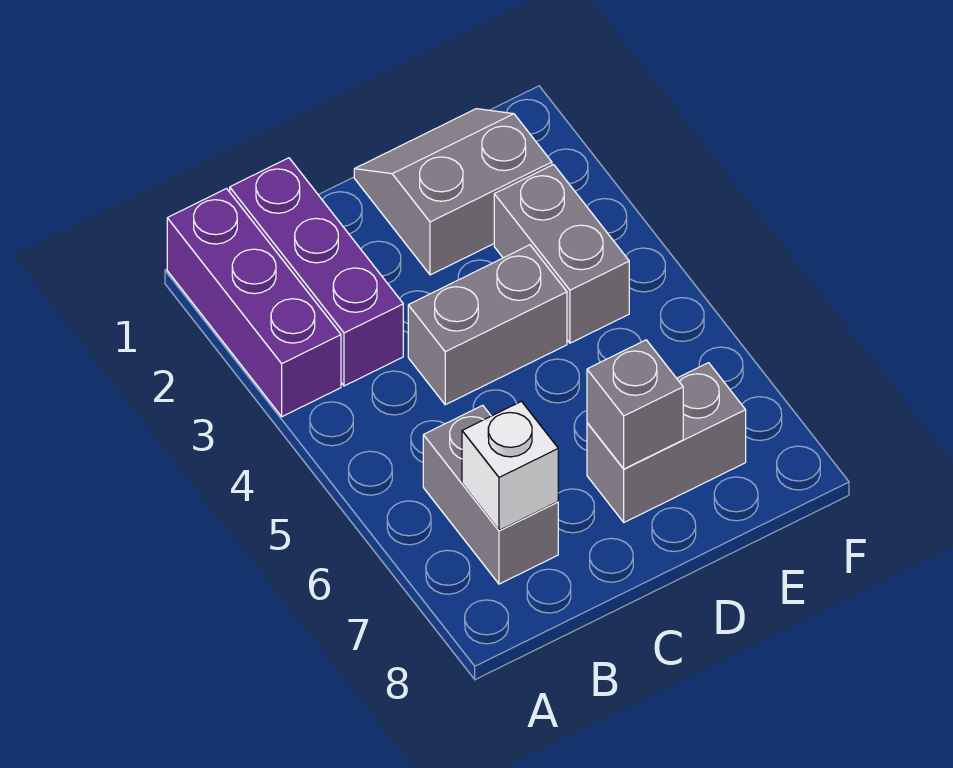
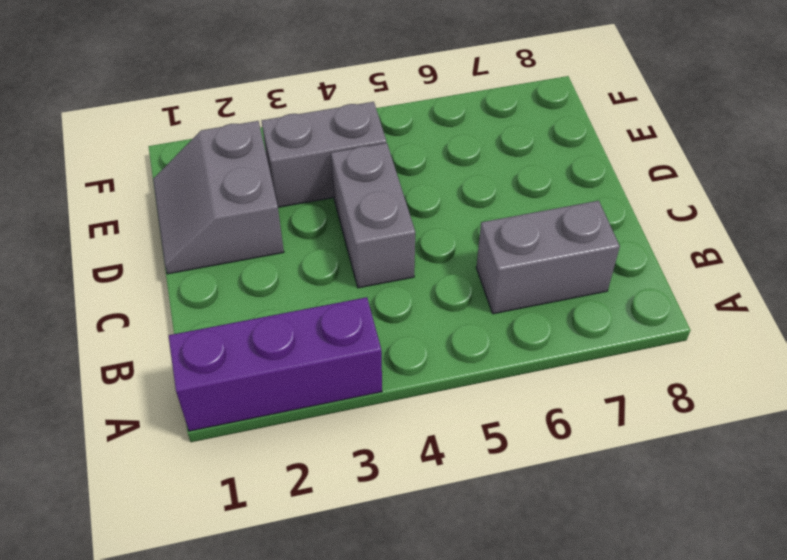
none -> purple 1x3 brick [230,158,403,386]
none -> grey 1x2 brick [587,363,746,522]

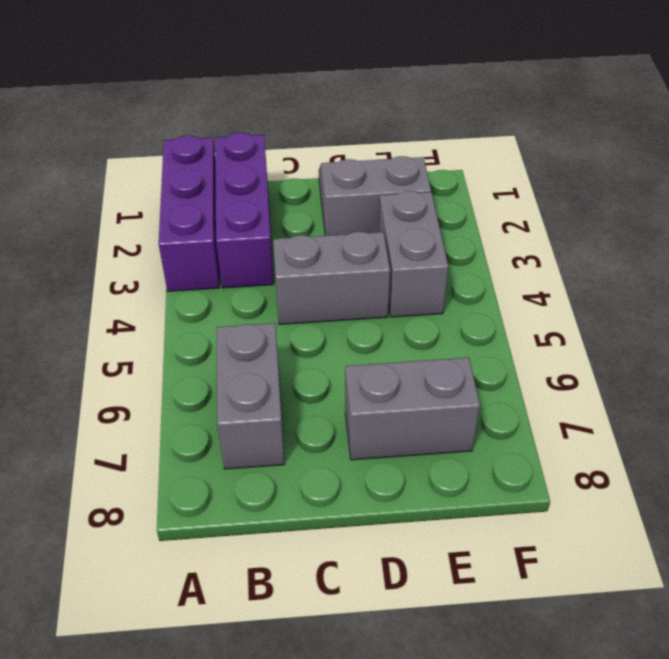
none -> white 1x1 brick [462,401,558,530]
none -> grey 1x1 brick [587,340,683,469]

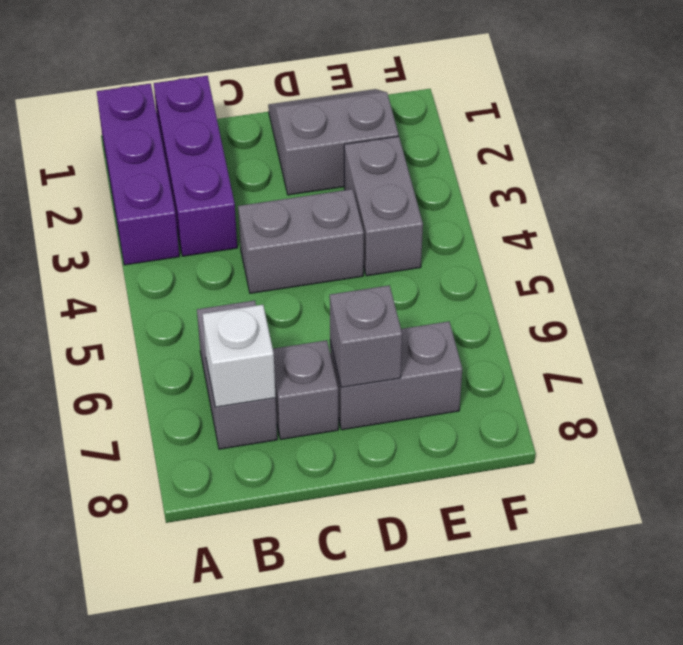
grey 1x1 brick [273,340,338,439] -> none

